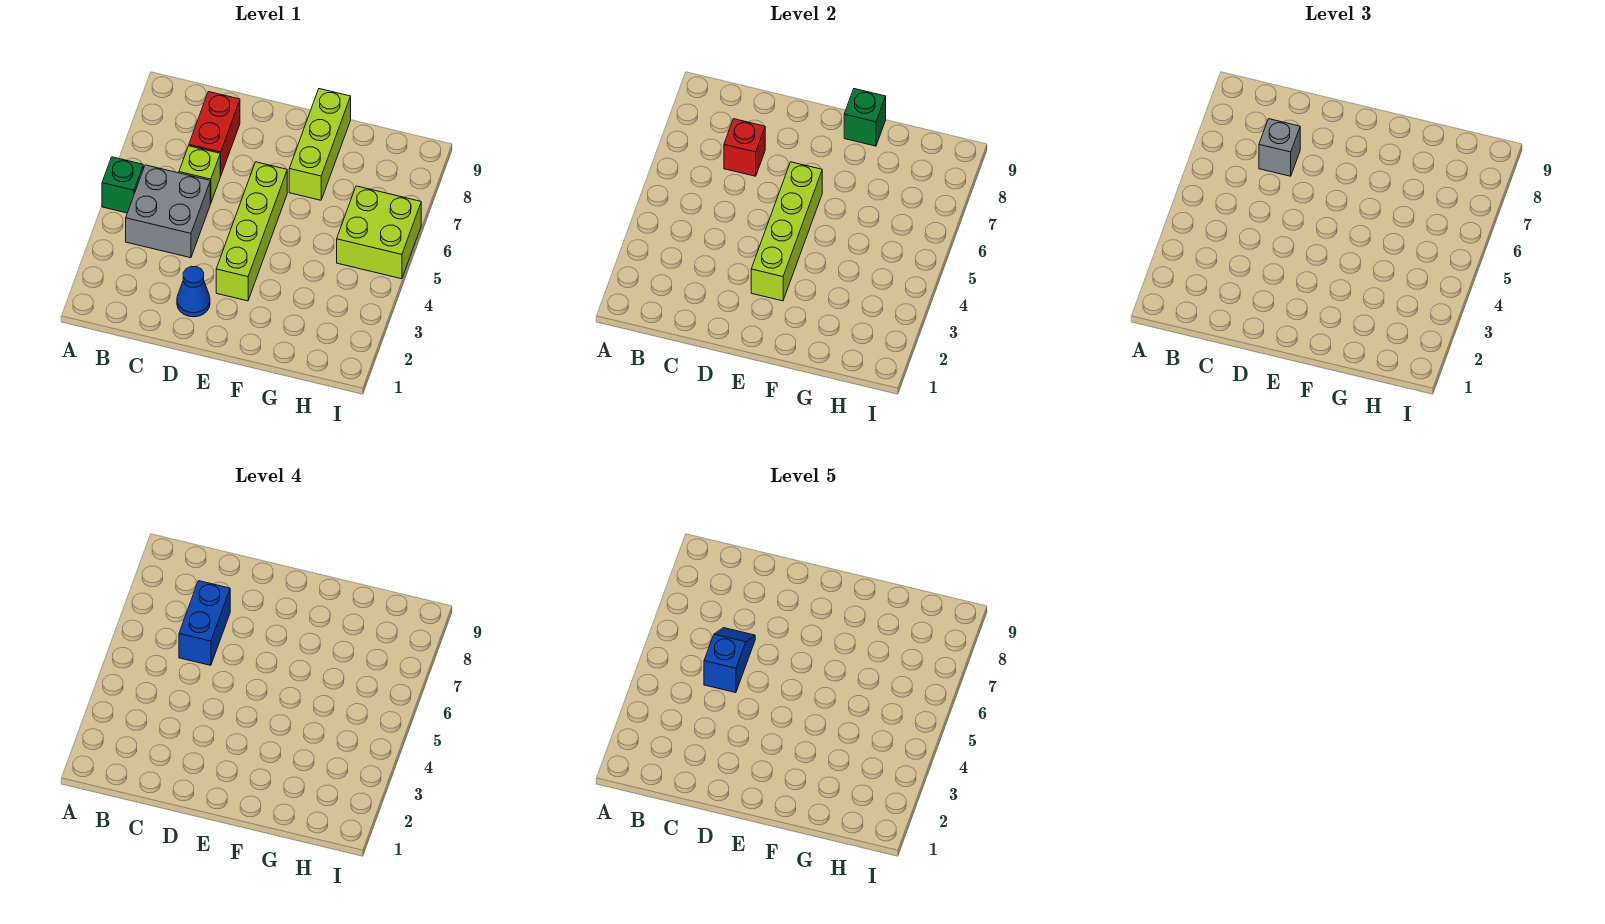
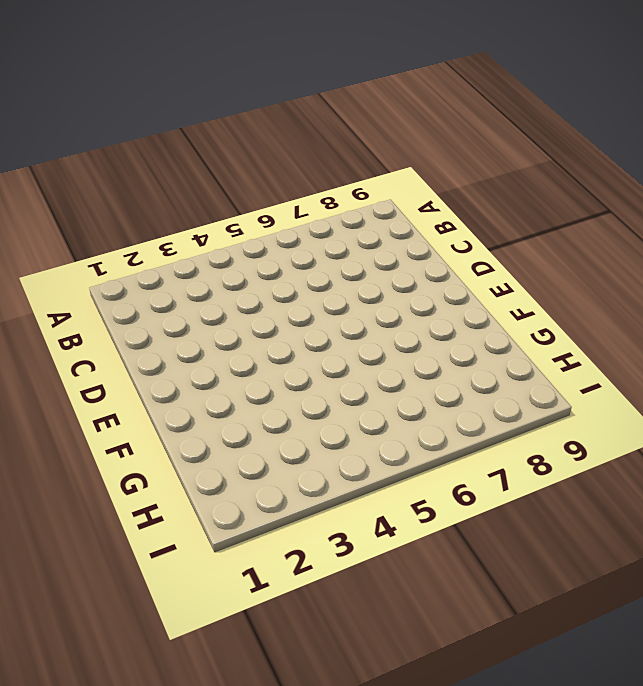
none -> green 1x1 brick [102,157,143,213]
none -> grey 2x2 brick [126,165,210,258]
none -> lime 1x1 brick [179,146,220,203]

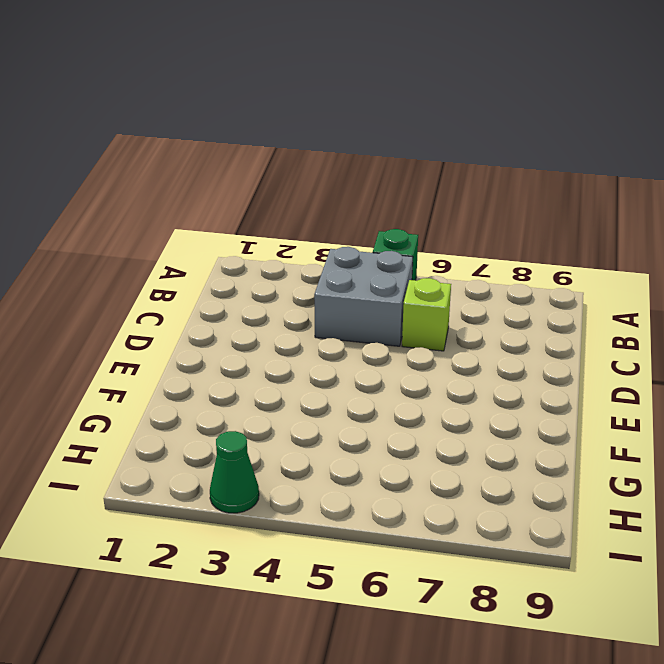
green 1x1 cone [210,431,259,513] -> none
none -> red 1x2 brick [189,92,240,176]
none -> blue 1x1 cone [177,266,210,317]
none -> lime 1x4 brick [216,162,287,301]

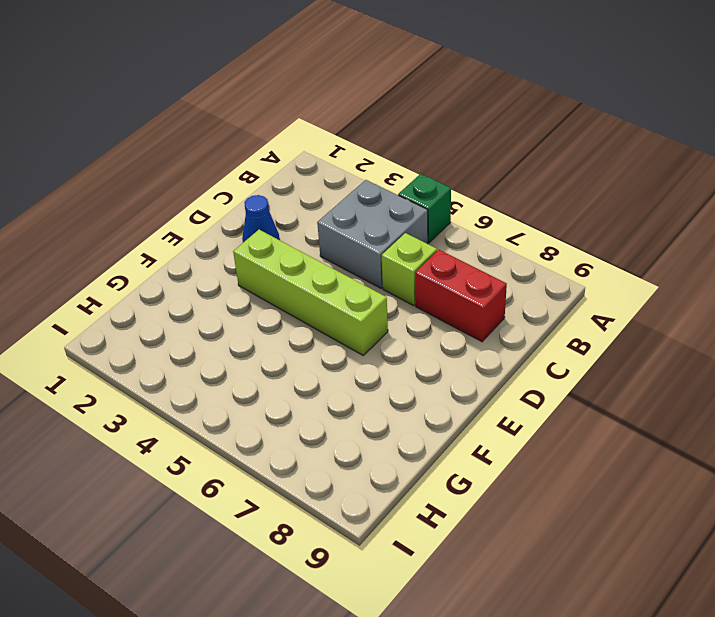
none -> lime 1x3 brick [289,89,351,200]
none -> lime 2x2 brick [337,186,421,279]
none -> red 1x1 brick [724,119,765,176]

